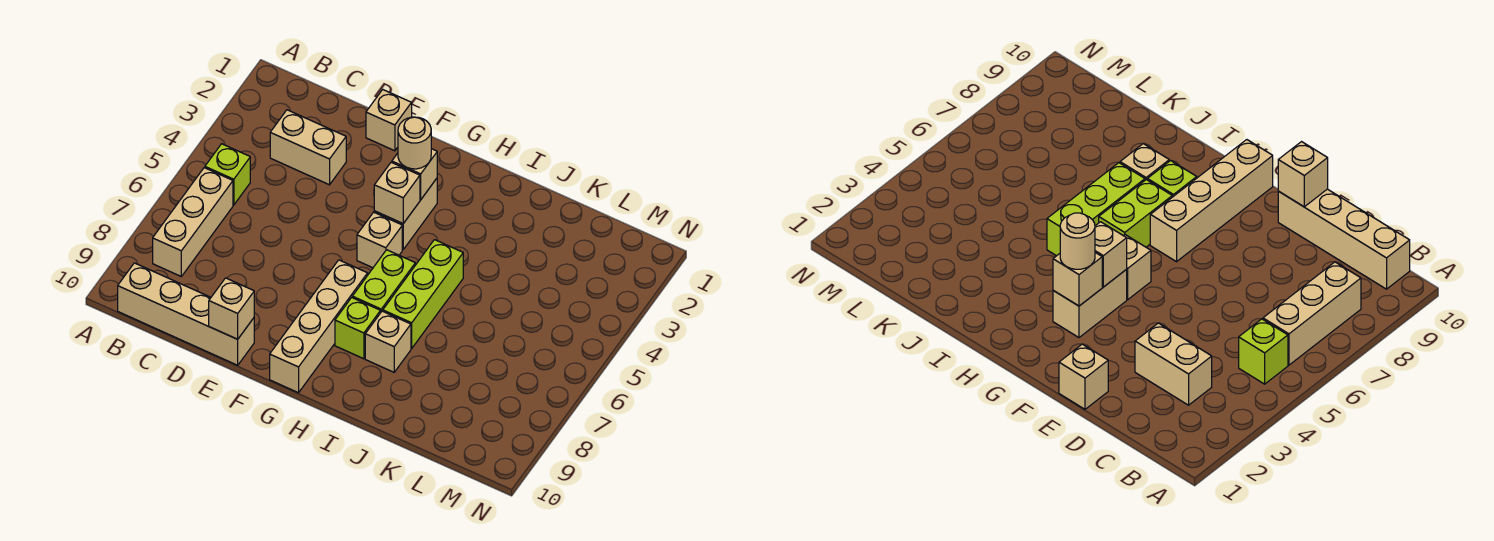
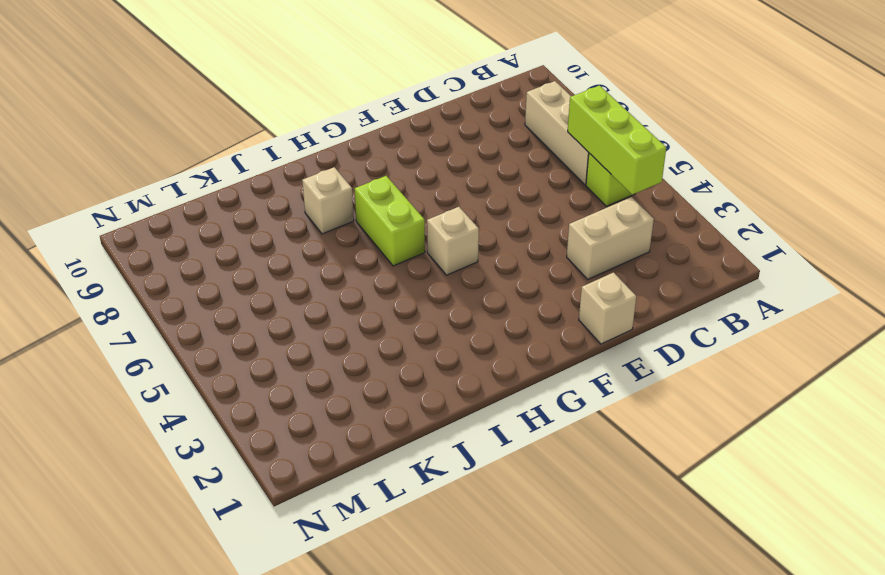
lime 1x3 brick [568,86,666,195] -> lime 1x3 brick moved to [383,240,463,348]
none -> tan 1x4 brick [118,263,254,365]
none -> tan 1x2 brick [374,179,437,249]
none -> tan 1x4 brick [270,260,368,393]

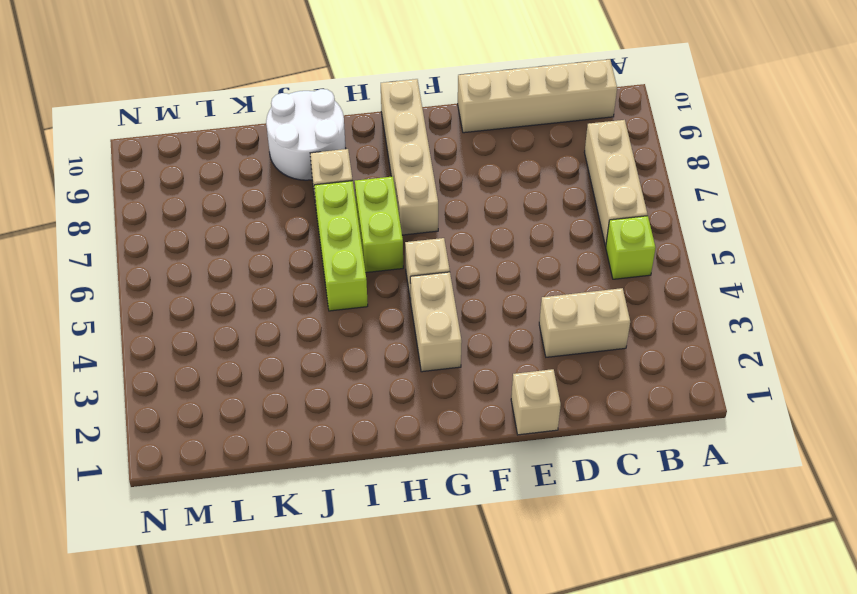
white 2x2 round brick [266,89,346,180] -> none
none -> lime 1x1 brick [335,298,381,359]
none -> tan 1x1 brick [209,278,254,339]
none -> tan 1x1 brick [392,149,437,200]

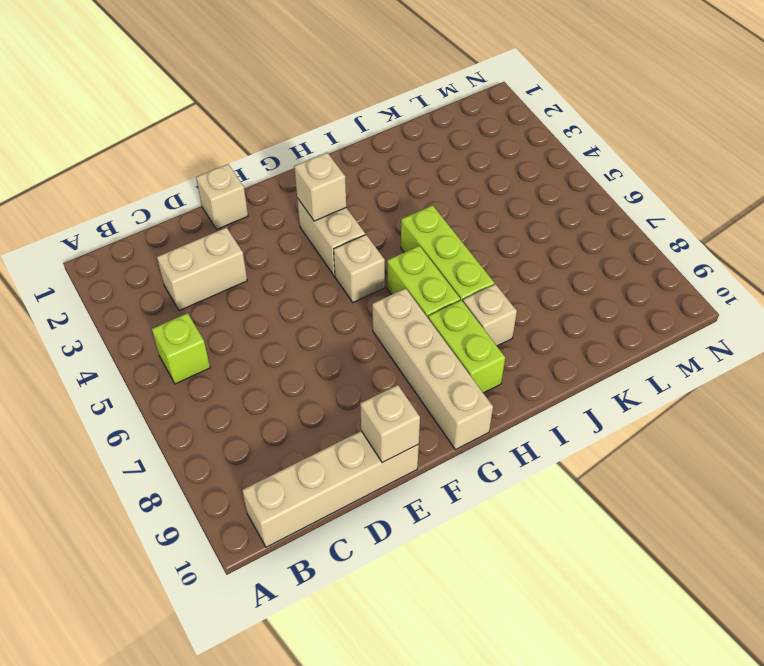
lime 1x2 brick [428,300,505,393] -> lime 1x1 brick [335,298,381,359]
none -> tan 1x3 brick [153,168,233,276]
none -> tan 1x1 brick [374,162,420,224]
none -> tan 1x1 round brick [398,117,431,169]

